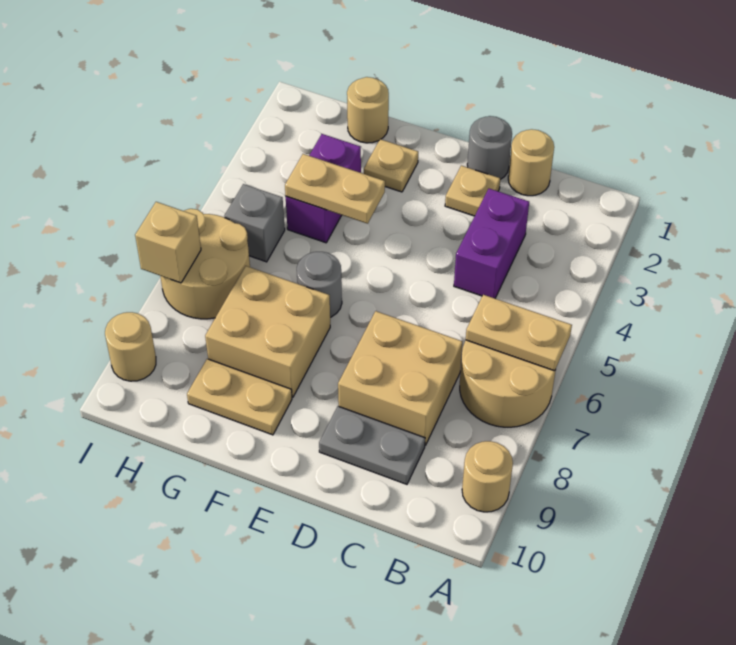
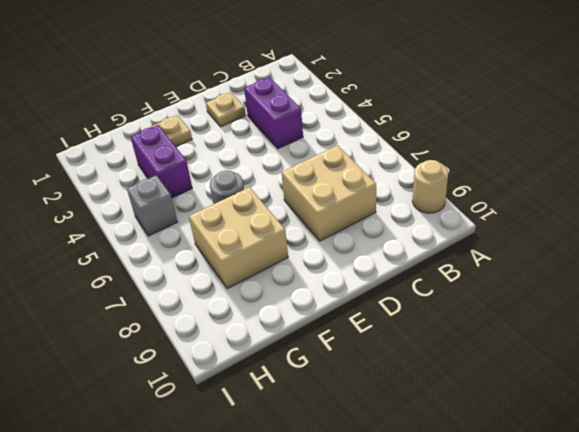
none -> tan 2x2 round brick [460,340,556,427]
none -> tan 1x1 round brick [508,129,554,196]
none -> grey 1x2 plate [319,406,425,484]

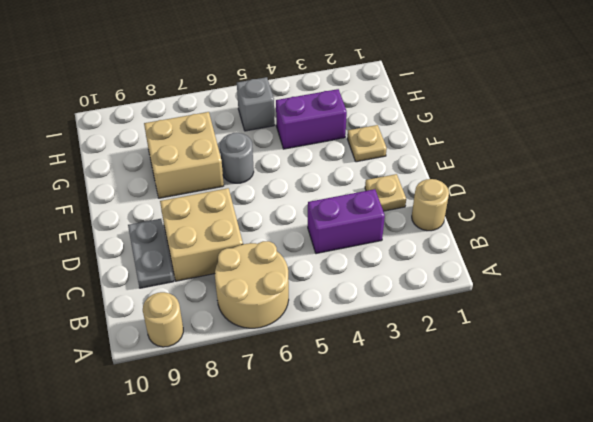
none -> grey 1x1 round brick [467,116,512,179]
none -> tan 1x2 plate [187,359,292,435]
none -> tan 1x1 round brick [347,77,389,143]

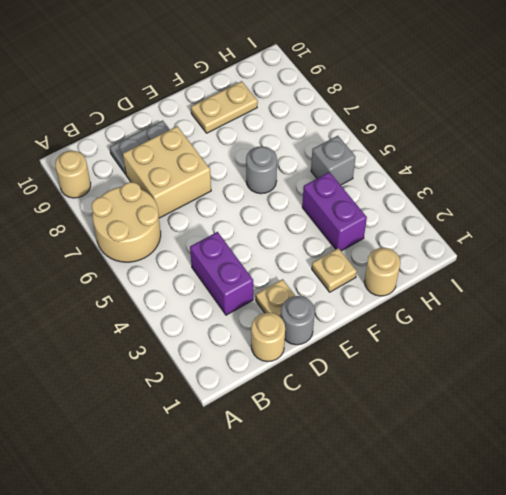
none -> tan 2x2 brick [205,266,330,397]
none -> tan 2x2 round brick [160,209,250,319]
none -> tan 1x1 round brick [105,312,156,381]

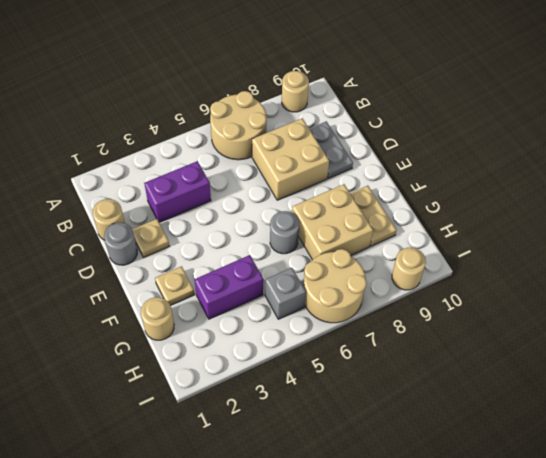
none -> tan 1x2 plate [466,295,572,371]
none -> tan 1x2 plate [285,154,385,224]
none -> tan 1x1 brick [135,202,201,283]

